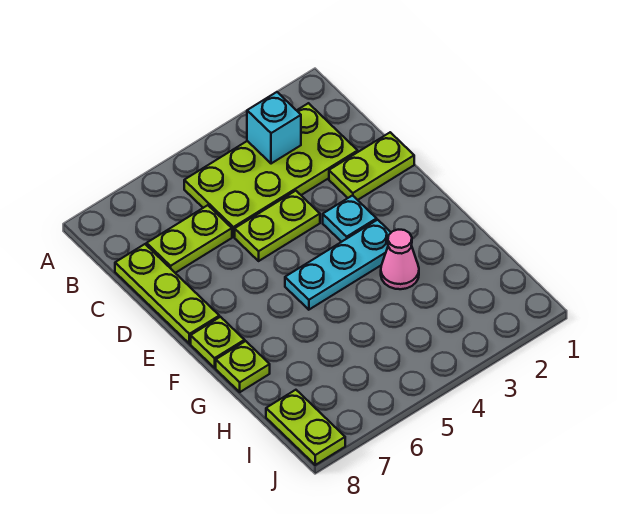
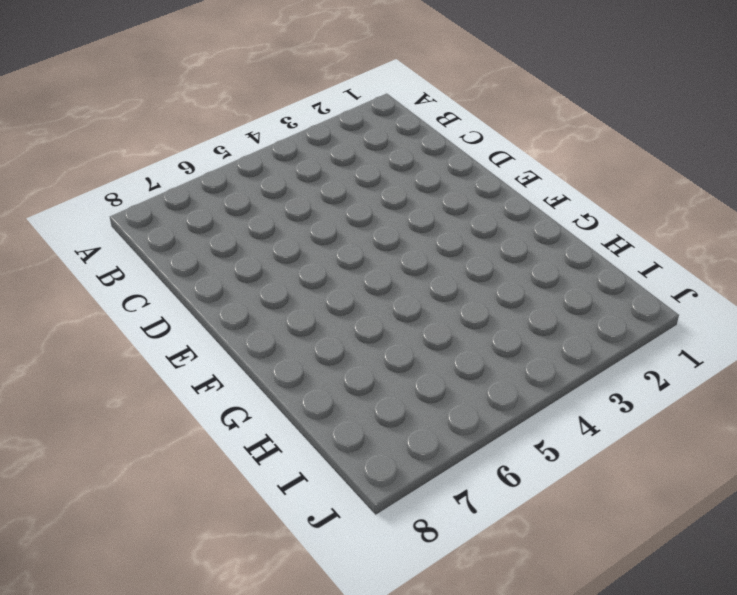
none -> lime 2x4 plate [184,103,358,237]
none -> lime 1x2 plate [147,205,232,273]
none -> lime 1x3 plate [115,244,219,344]

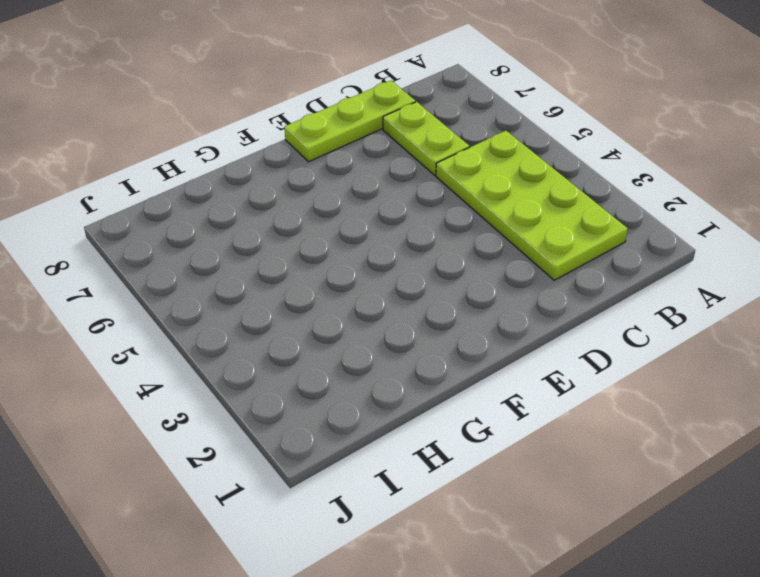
none -> lime 1x2 plate [329,132,414,200]
none -> lime 1x2 plate [235,191,320,261]
none -> cyan 1x1 plate [323,196,377,242]

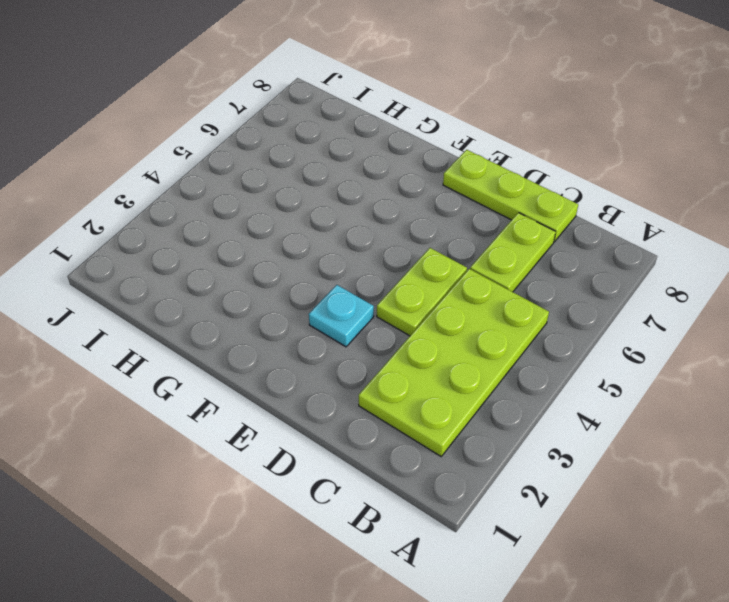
none -> lime 1x2 plate [329,132,414,200]
none -> cyan 1x3 plate [285,220,391,310]
none -> lime 1x1 plate [191,317,245,368]

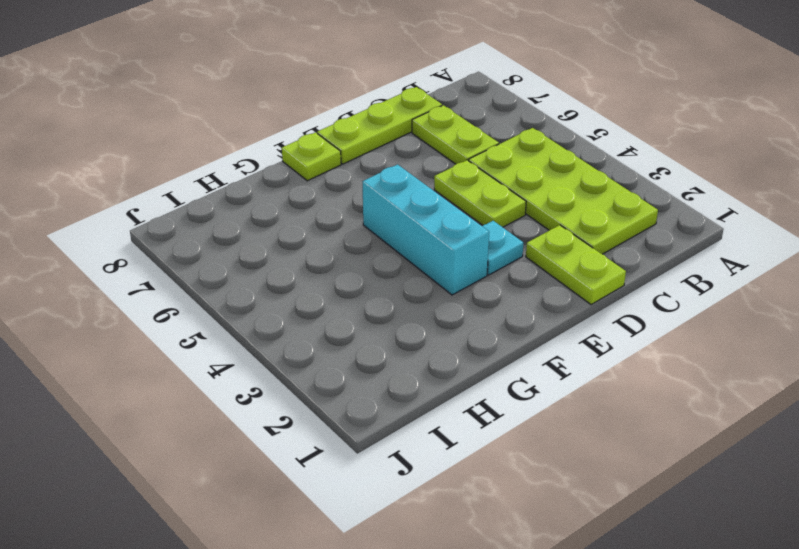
cyan 1x3 brick [363,165,489,295] -> cyan 1x3 plate [285,220,391,310]
none -> pink 1x1 cone [381,230,419,289]
none -> lime 1x1 plate [216,341,270,392]
none -> lime 1x2 plate [266,390,345,465]

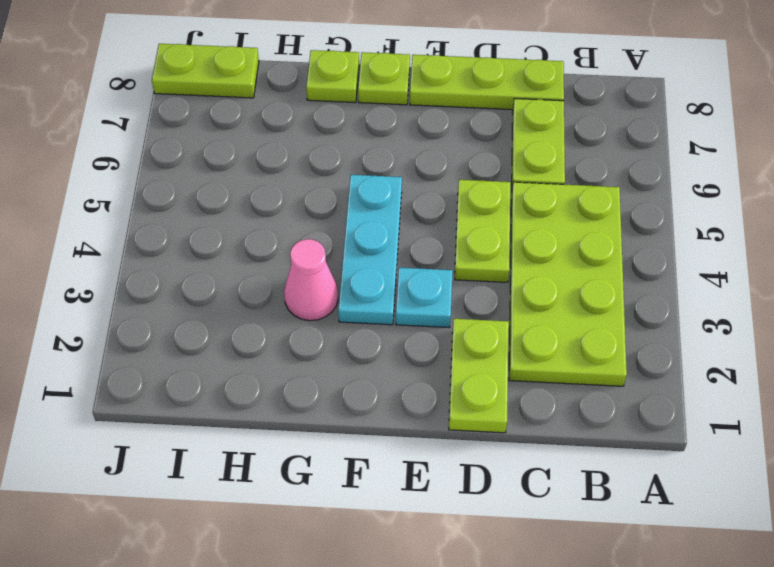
none -> cyan 1x1 brick [247,92,301,164]

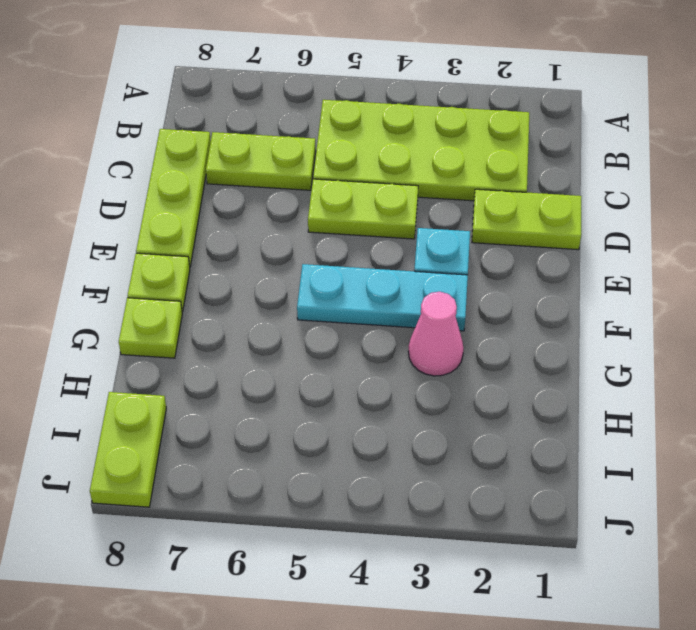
none -> cyan 1x1 brick [247,92,301,164]

